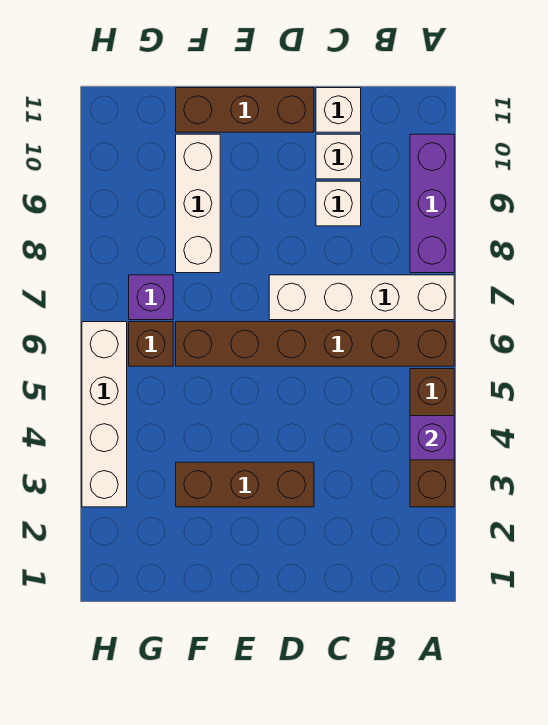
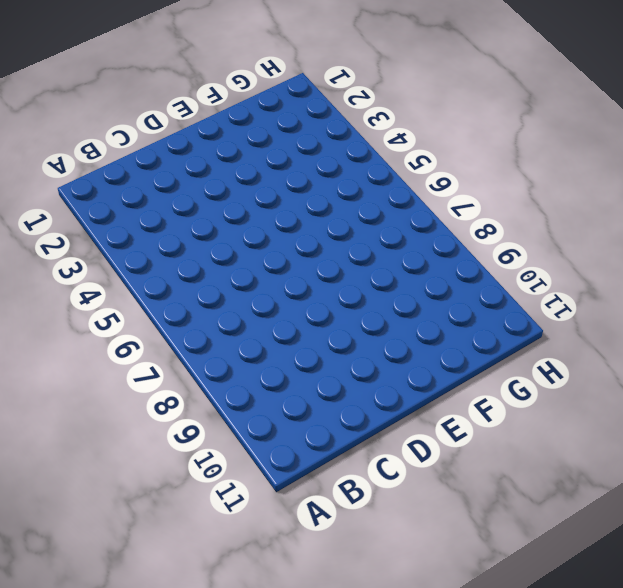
none -> brown 1x3 brick [410,369,454,507]
none -> brown 1x6 brick [176,322,454,366]
none -> white 1x4 brick [269,275,454,320]

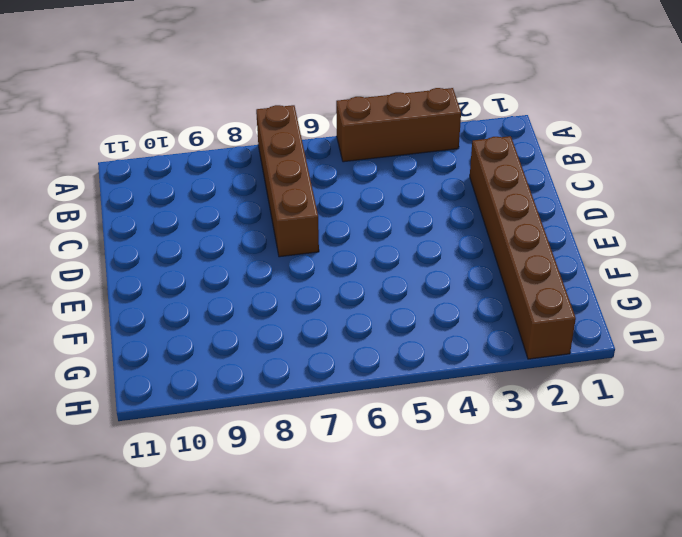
brown 1x4 brick [256,105,319,257] -> white 1x4 brick [269,275,454,320]
brown 1x6 brick [470,136,576,359] -> brown 1x6 brick moved to [176,322,454,366]
none -> purple 1x3 brick [410,134,454,273]
none -> white 1x1 brick [316,181,361,226]
none -> white 1x1 brick [316,134,361,179]

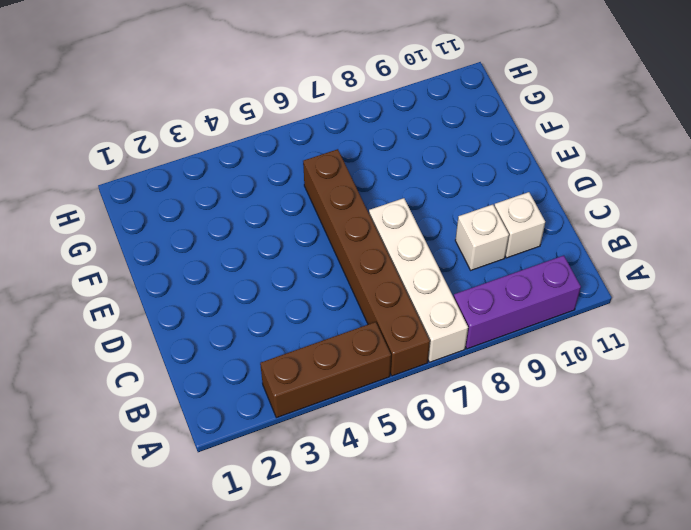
none -> white 1x1 brick [316,88,361,132]
none -> brown 1x3 brick [176,462,314,507]
none -> brown 1x3 brick [176,88,314,132]

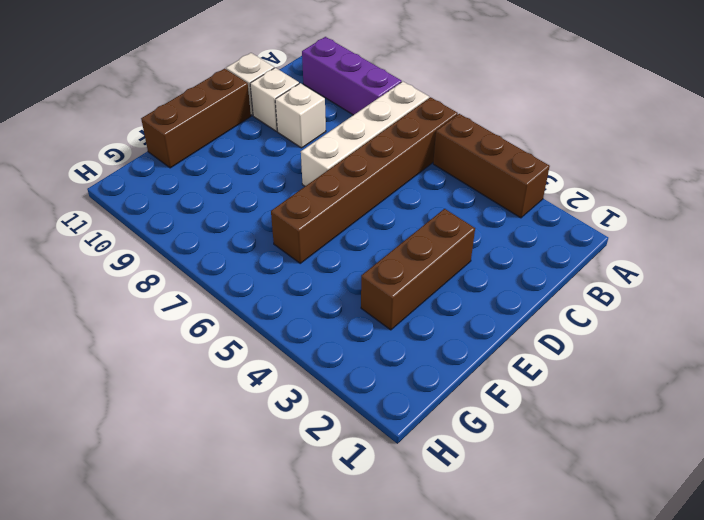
none -> white 1x3 brick [176,134,220,273]
none -> brown 1x1 brick [129,322,173,366]
none -> purple 1x1 brick [129,275,173,320]

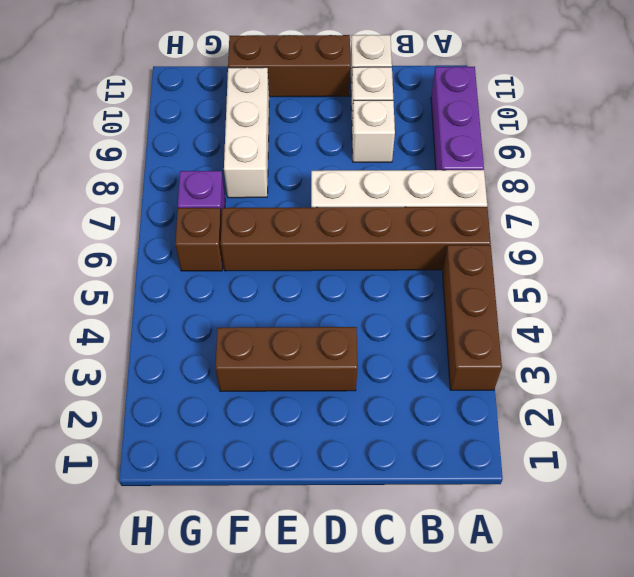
none -> white 1x4 brick [82,322,127,507]
none -> purple 1x1 brick [410,416,454,460]

